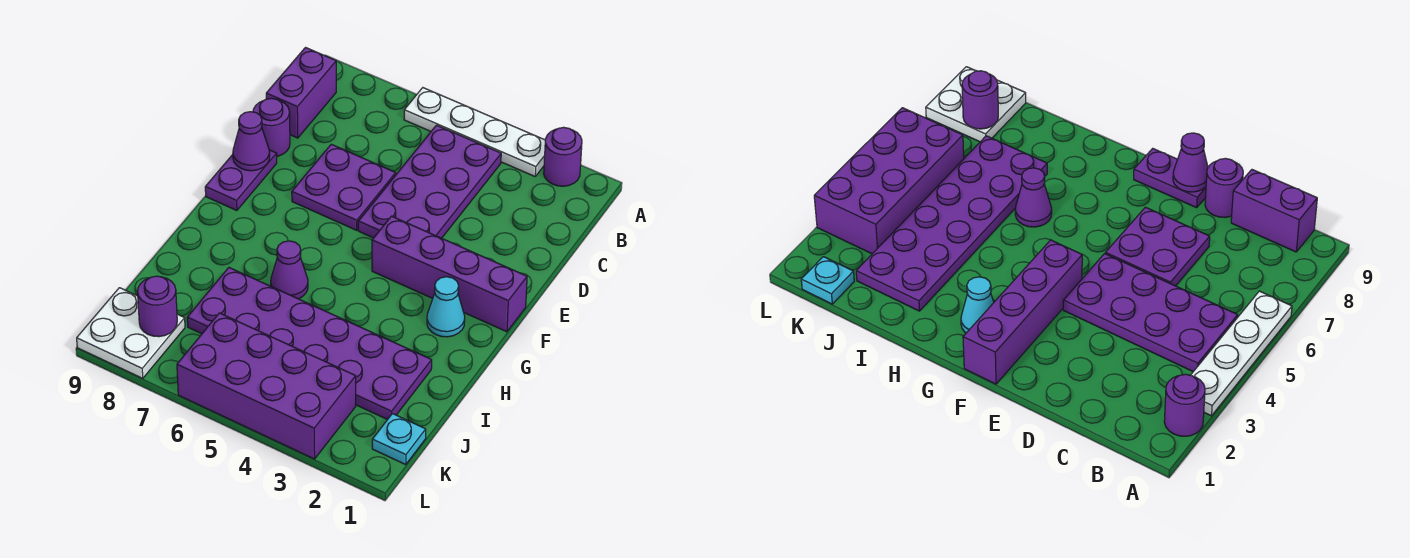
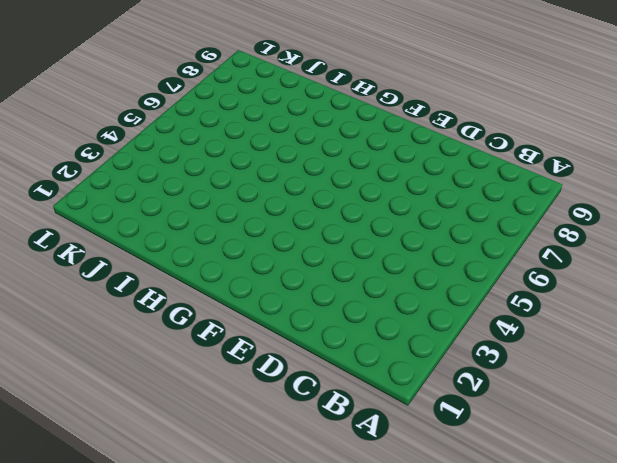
none -> purple 1x1 round brick [544,127,582,186]
none -> white 1x4 plate [404,88,545,176]
none -> purple 2x4 plate [358,125,501,238]

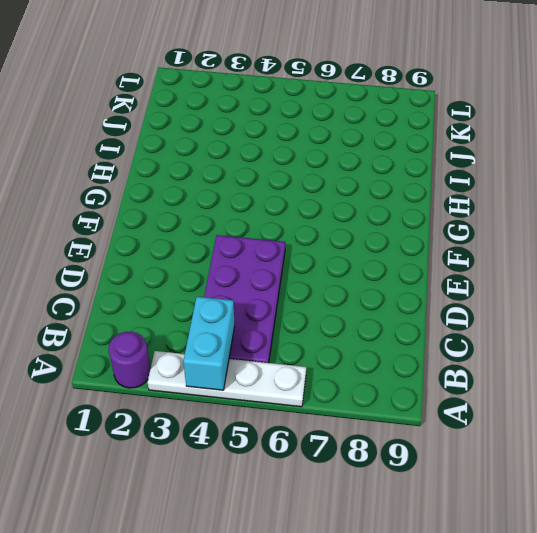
cyan 1x2 brick [183,297,235,390] -> none
none -> purple 1x2 brick [266,48,336,138]
none -> purple 2x2 plate [292,144,396,230]
none -> purple 1x1 round brick [253,98,290,156]

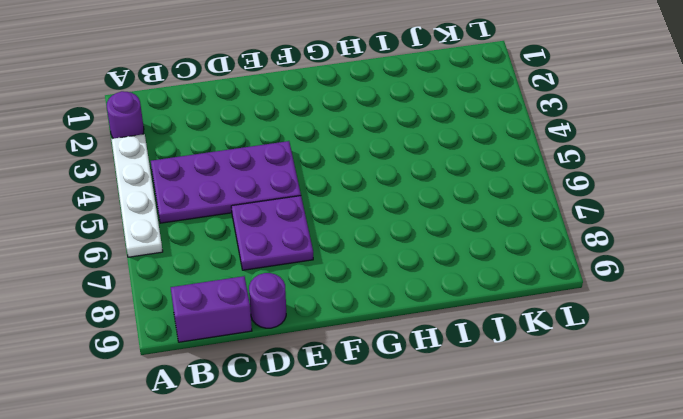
none -> purple 1x2 plate [205,150,277,211]
none -> purple 1x4 brick [372,216,527,332]
none -> cyan 1x1 cone [427,277,465,337]

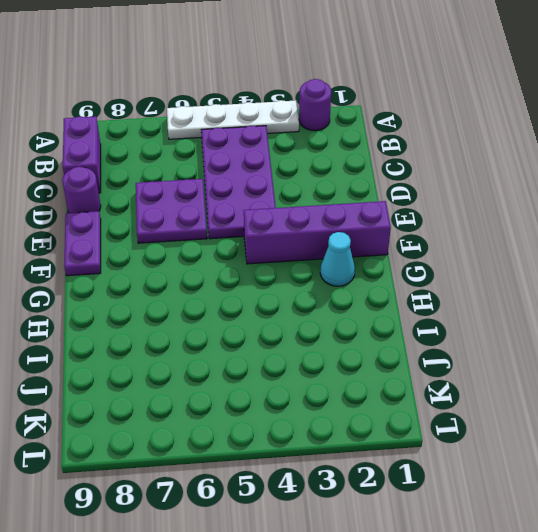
none -> purple 1x1 cone [271,241,308,299]
none -> purple 2x6 plate [187,268,432,420]
none -> cyan 1x1 plate [372,414,426,464]

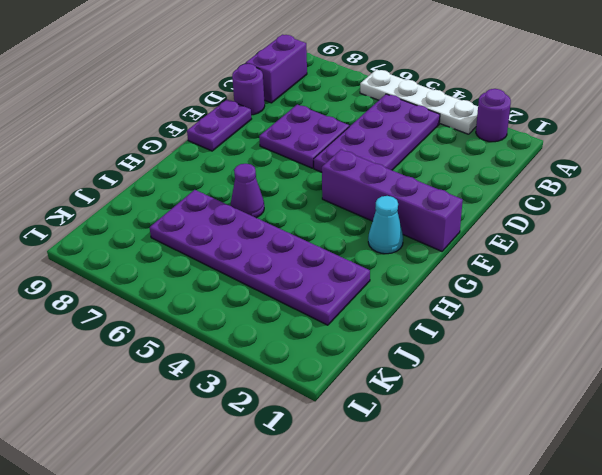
none -> cyan 1x1 plate [372,414,426,464]
none -> purple 2x4 brick [177,313,356,459]
none -> white 2x2 plate [77,288,185,378]

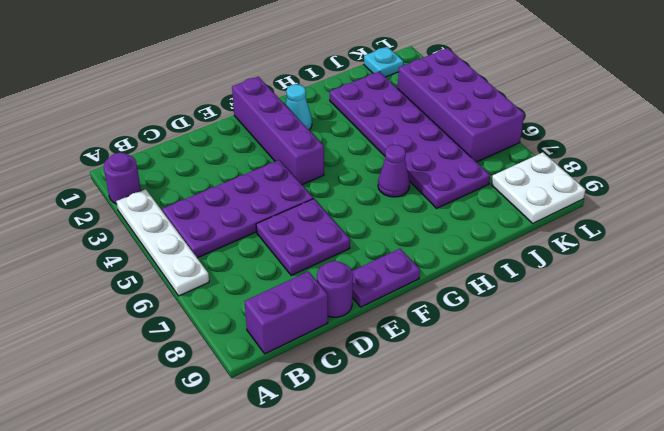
none -> purple 1x1 cone [233,112,270,171]
none -> purple 1x1 round brick [138,276,177,337]

